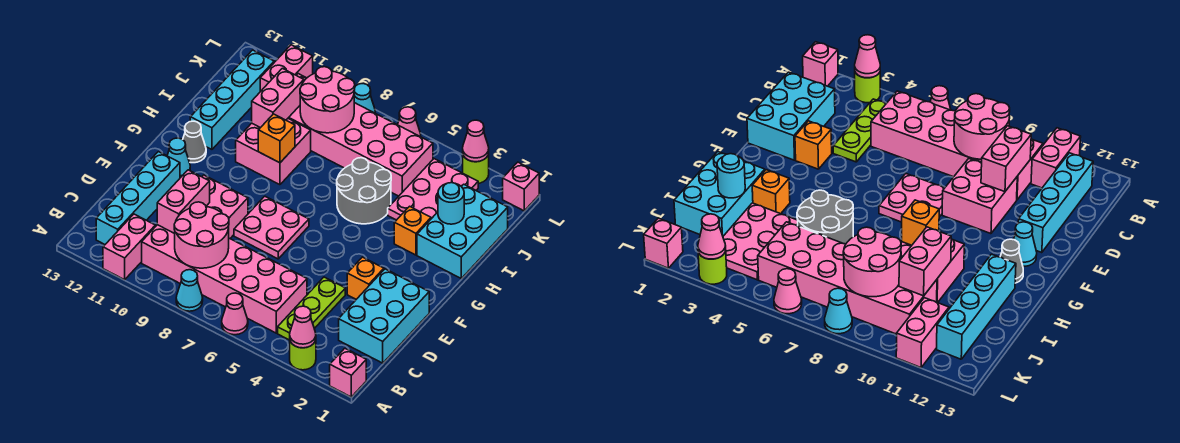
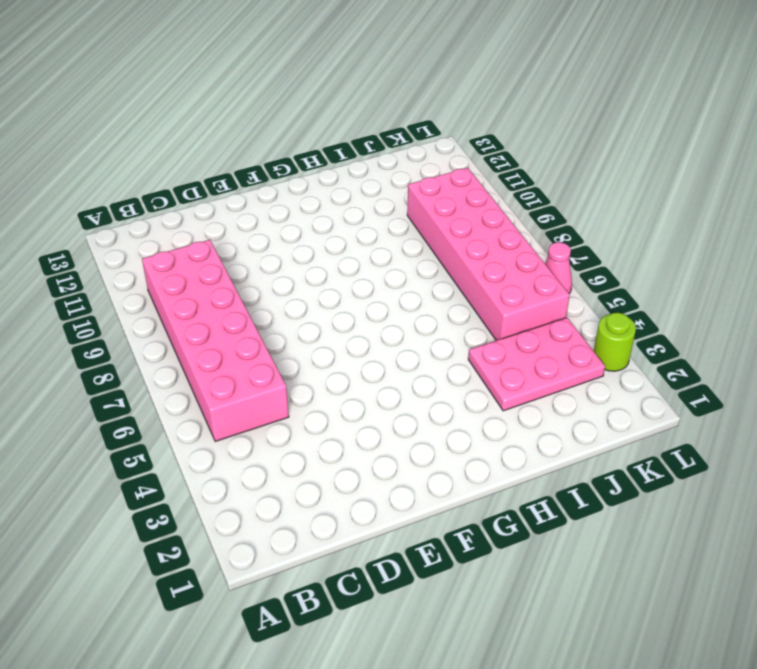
none -> pink 1x1 brick [330,348,366,397]
none -> lime 1x1 round brick [290,340,316,370]
none -> pink 1x1 cone [222,293,248,335]
none -> cyan 1x1 cone [176,270,203,311]

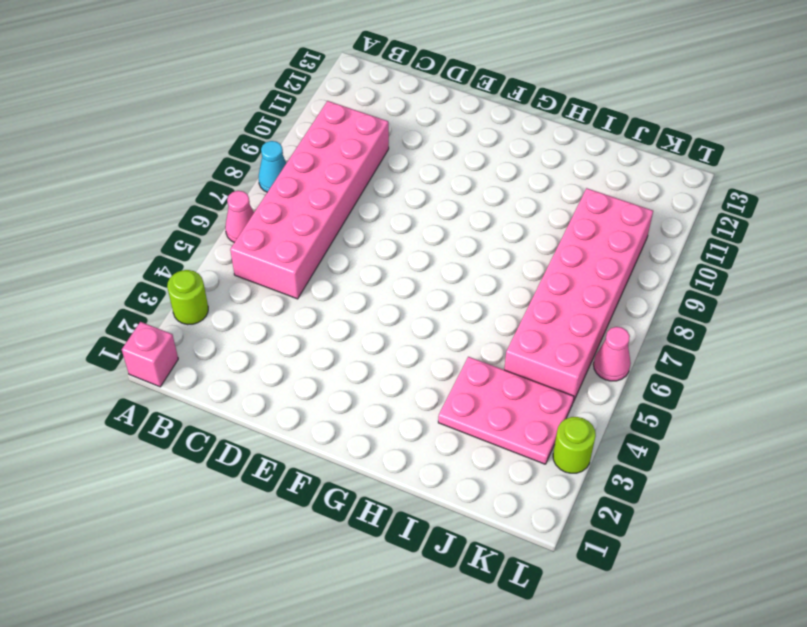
none -> pink 1x2 brick [103,214,155,280]
none -> lime 1x3 plate [278,277,345,340]
none -> cyan 1x4 brick [96,152,180,244]
none -> cyan 2x3 brick [339,269,429,363]

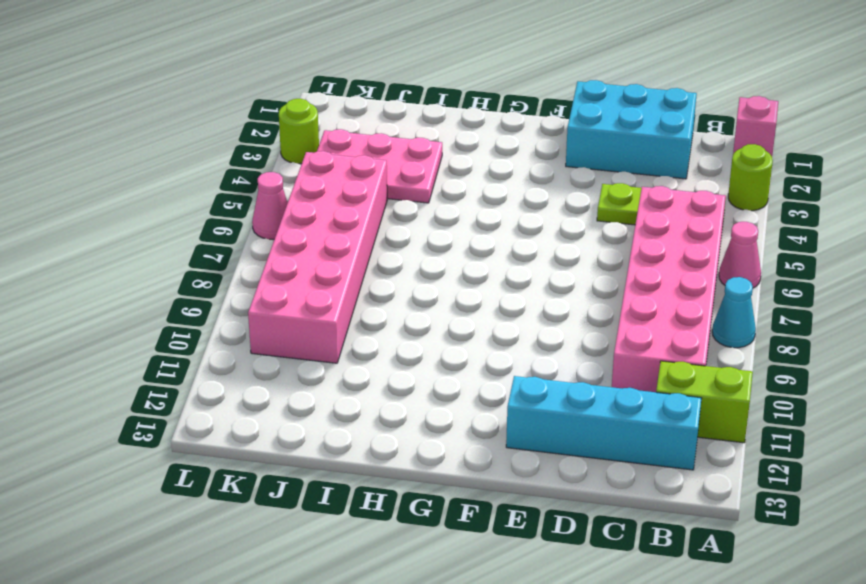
lime 1x2 brick [656,361,753,443] -> pink 1x2 brick [103,214,155,280]
none -> pink 2x2 brick [202,175,248,238]
none -> orange 1x1 brick [347,257,384,299]
none -> pink 2x2 plate [234,196,309,259]
none -> cyan 1x1 cone [167,138,190,178]

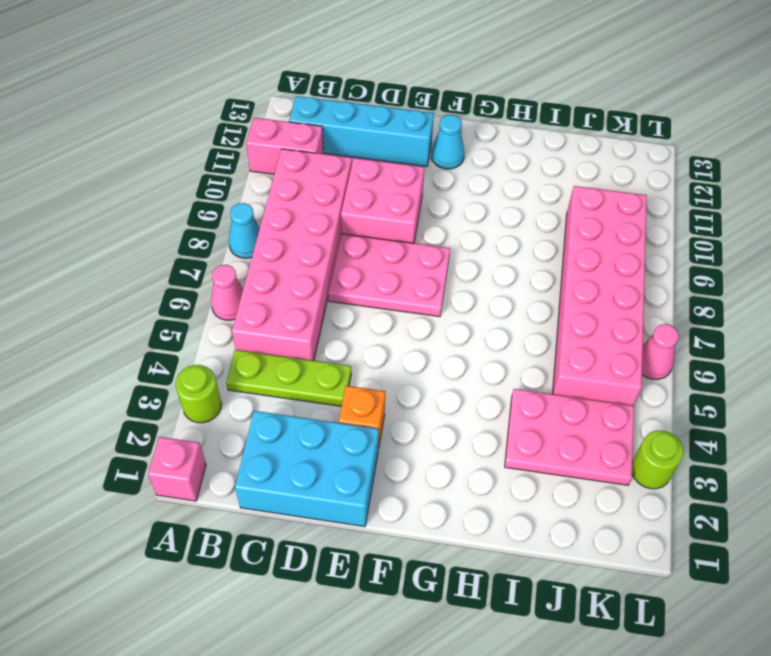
pink 2x3 plate [328,234,450,317] -> pink 2x2 plate [234,196,309,259]
none -> grey 1x1 cone [183,121,206,163]
none -> cyan 2x3 brick [417,184,508,278]
none -> orange 1x1 brick [394,206,431,255]
none -> grey 2x2 round brick [337,158,391,224]

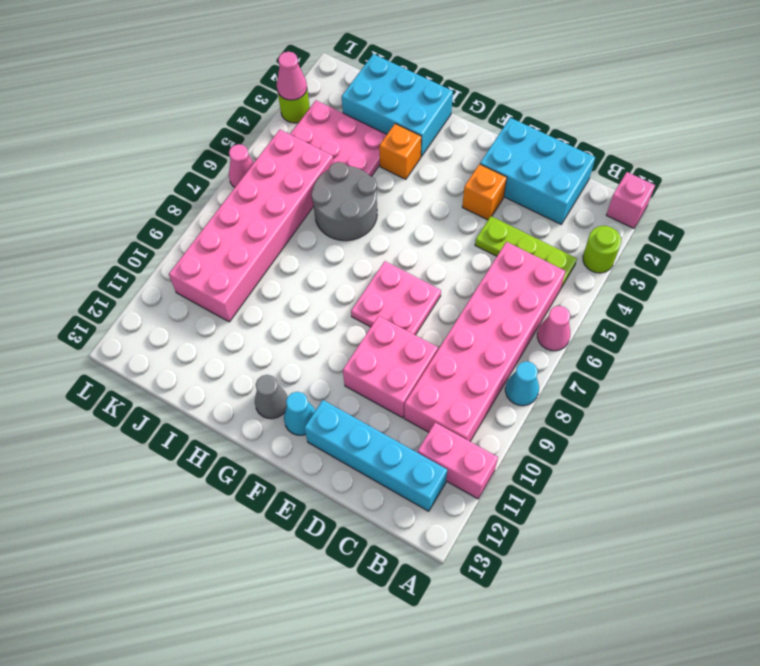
none -> pink 2x2 brick [236,119,311,185]
none -> cyan 1x4 brick [190,50,274,149]
none -> pink 1x2 brick [260,45,313,92]
none -> pink 1x1 brick [503,162,539,211]

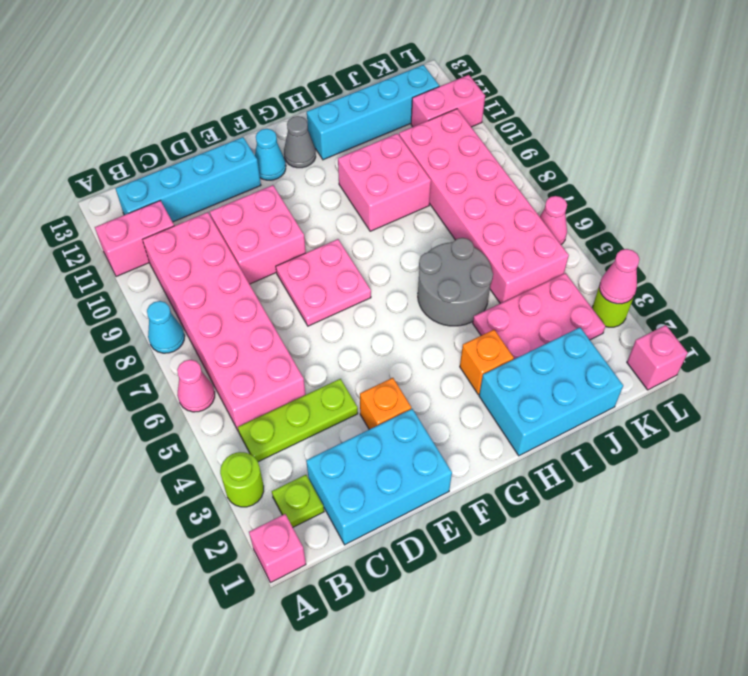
lime 1x1 plate [272,475,324,527] -> none
none -> cyan 1x1 cone [354,84,375,113]
none -> pink 1x1 cone [290,306,316,348]
none -> pink 2x2 round brick [174,202,229,268]
none -> pink 1x2 brick [157,170,210,234]

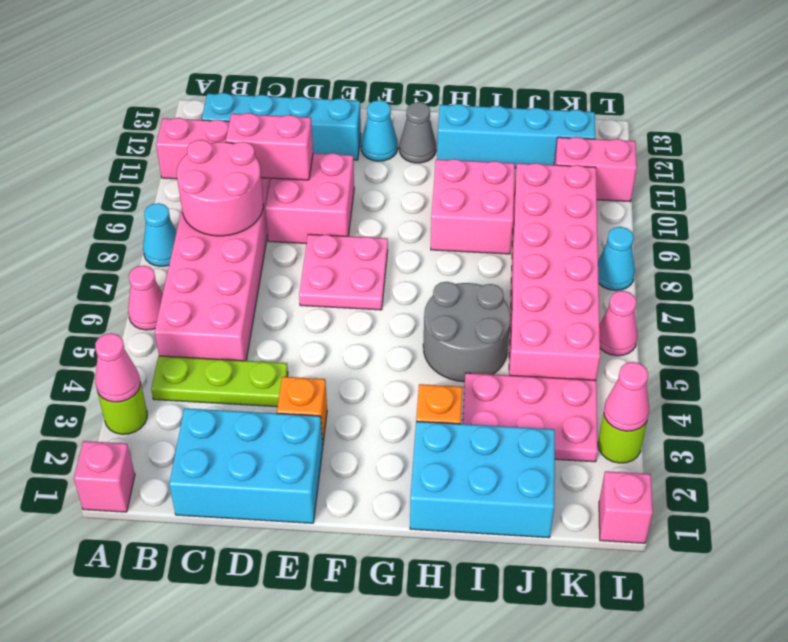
none -> orange 1x1 brick [258,114,295,163]
none -> cyan 1x1 round brick [438,183,464,224]
none -> pink 1x2 brick [252,68,304,128]
none -> pink 2x2 round brick [300,67,355,133]

